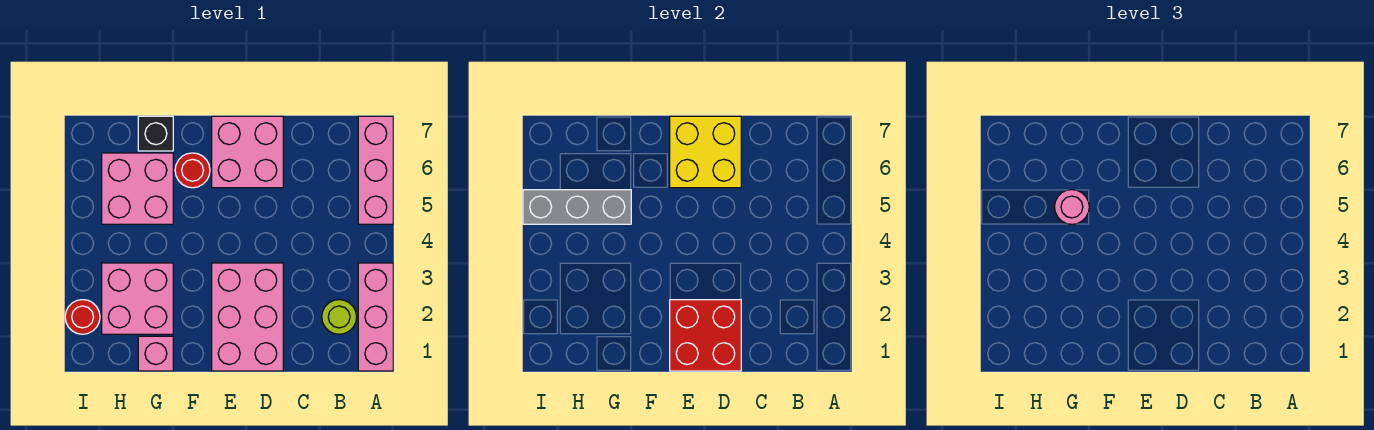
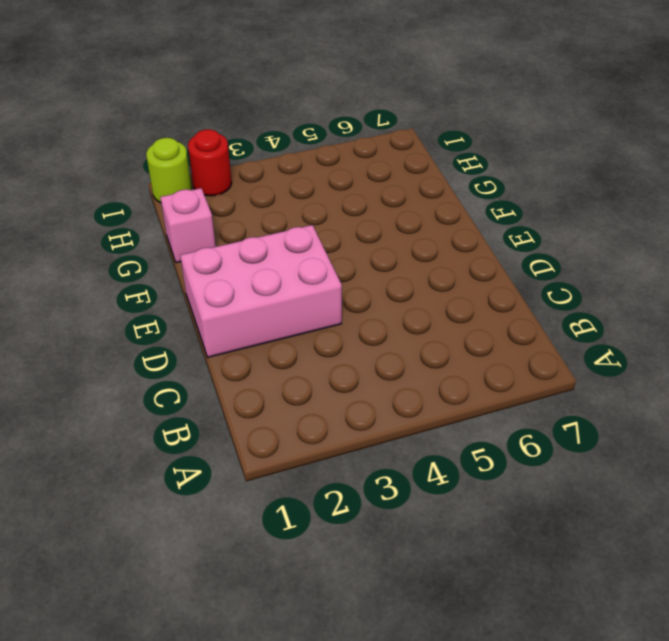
lime 1x1 round brick [146,138,192,203] -> lime 1x1 round brick moved to [322,300,357,334]
none -> pink 1x3 brick [358,263,393,371]
none -> pink 1x3 brick [358,116,393,224]
none -> pink 2x2 brick [212,116,283,188]

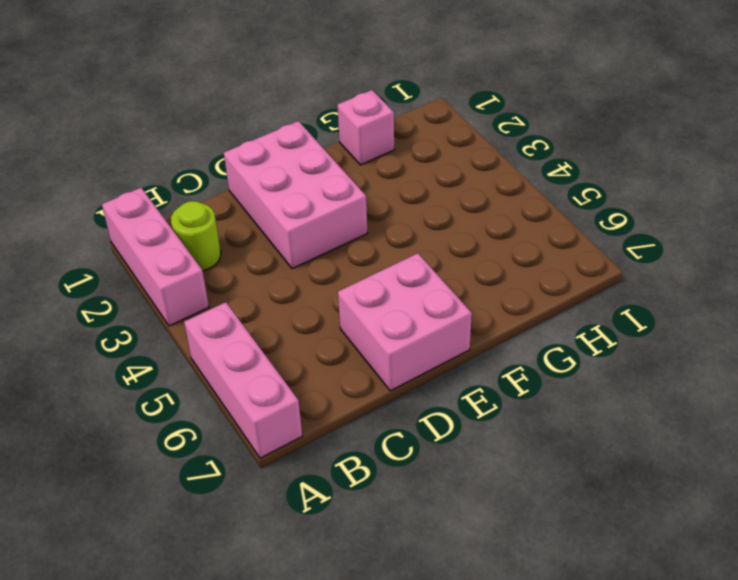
none -> red 1x1 round brick [175,153,210,188]
none -> pink 2x2 brick [102,263,173,334]
none -> pink 2x2 brick [102,153,173,224]

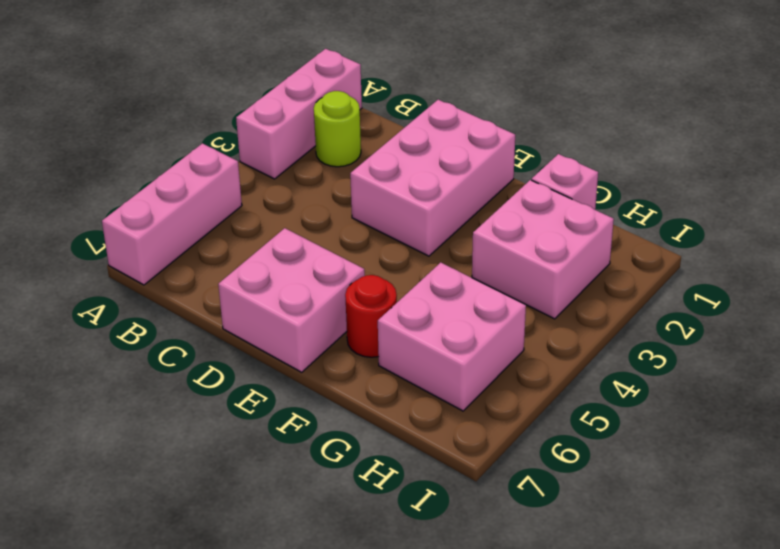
none -> black 1x1 brick [138,116,173,151]
none -> red 1x1 round brick [65,300,100,334]
none -> red 2x2 brick [670,300,741,371]

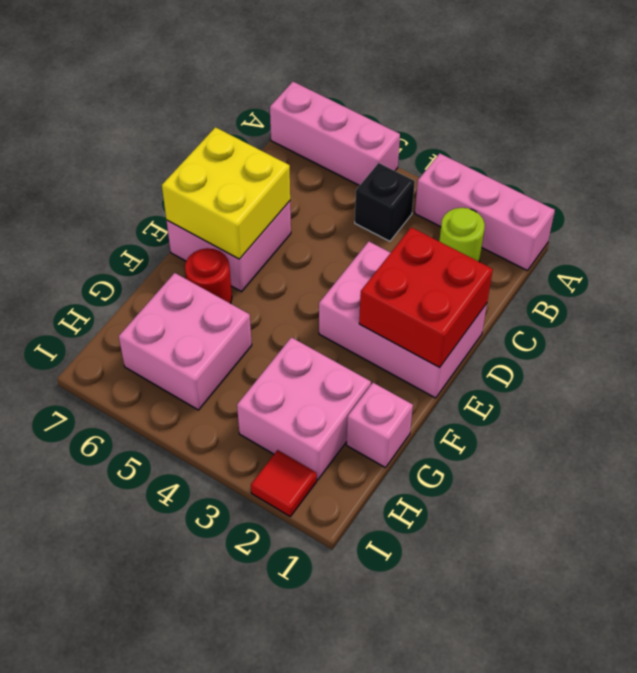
black 1x1 brick [355,163,415,241] -> black 1x1 brick moved to [138,116,173,151]
red 1x1 tile [251,450,317,516] -> red 1x1 round brick [65,300,100,334]
none -> grey 1x3 brick [523,190,631,224]
none -> pink 1x1 round brick [1055,190,1089,224]

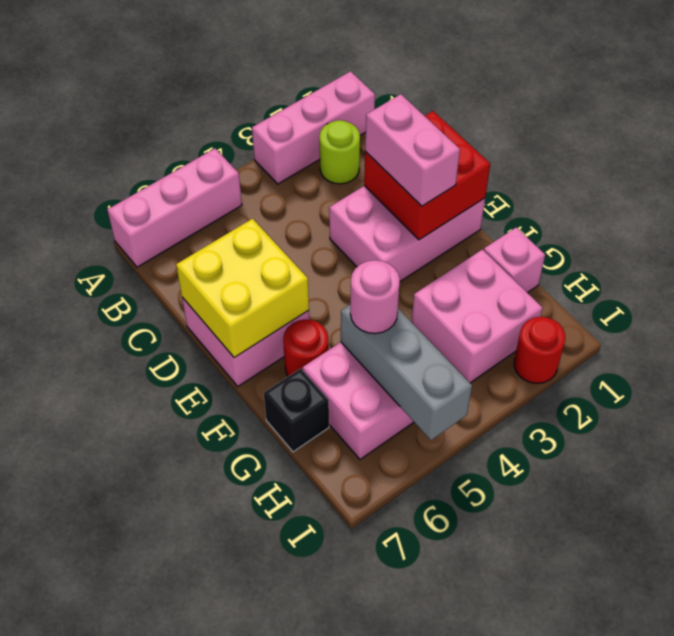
pink 1x2 brick [365,94,460,206] -> none

